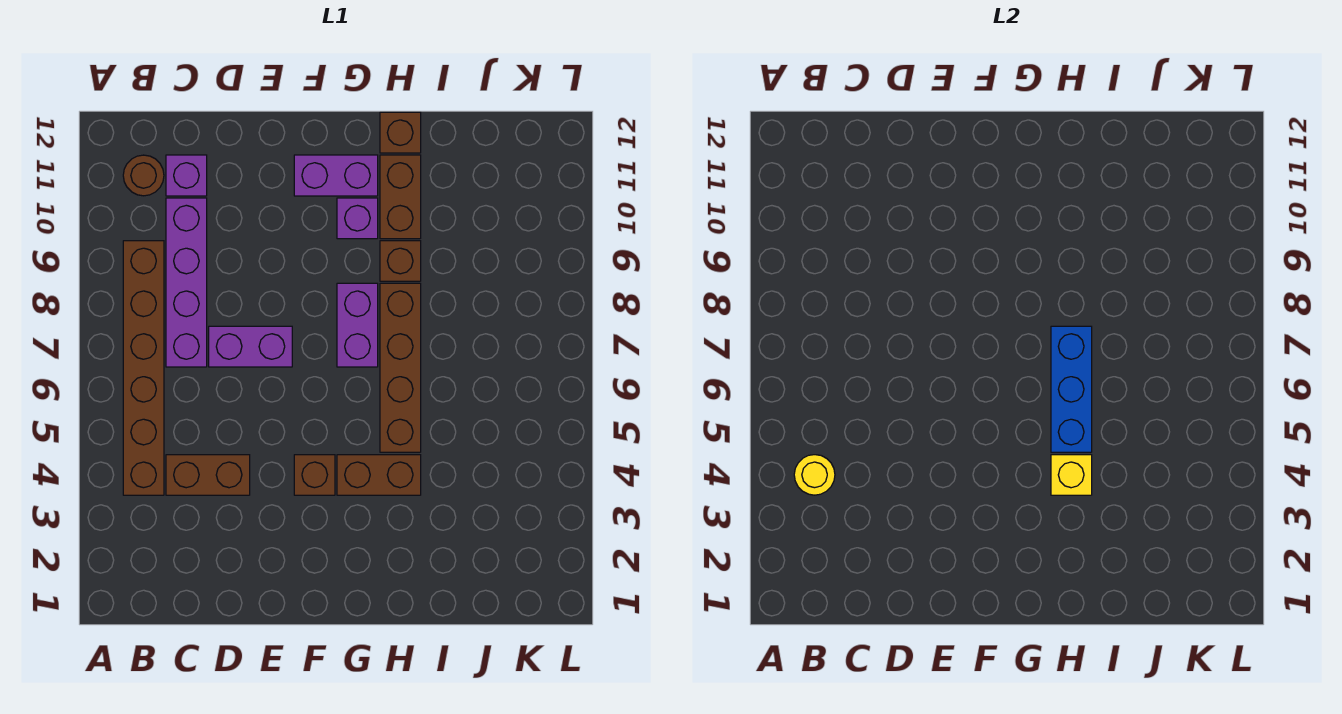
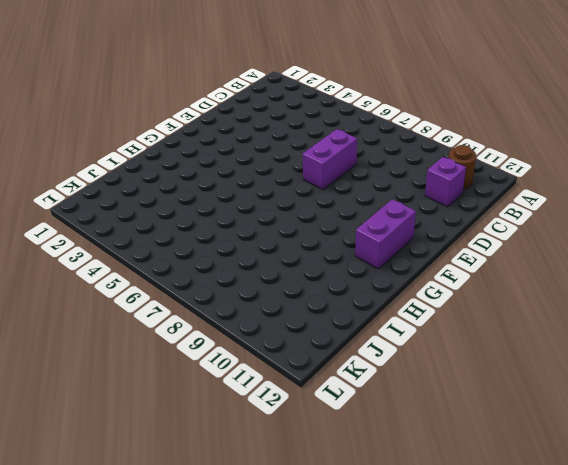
none -> brown 1x6 brick [123,241,164,495]
none -> brown 1x2 brick [166,455,250,495]
none -> purple 1x4 brick [166,198,207,367]

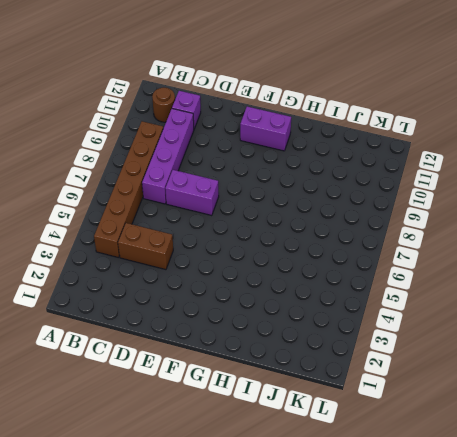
none -> brown 1x1 brick [294,455,335,495]
none -> brown 1x2 brick [337,455,421,495]
none -> purple 1x2 brick [337,283,378,367]

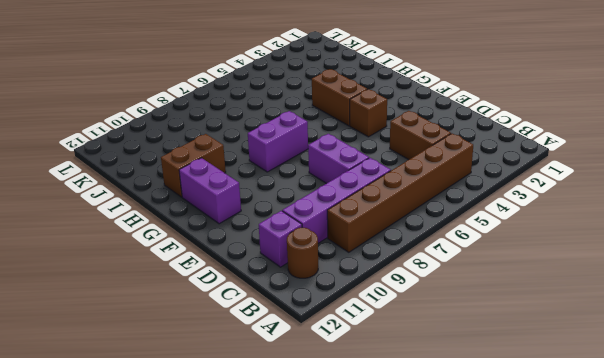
none -> purple 1x1 brick [337,198,378,239]
none -> brown 1x4 brick [380,283,421,452]
none -> brown 1x1 brick [380,241,421,281]

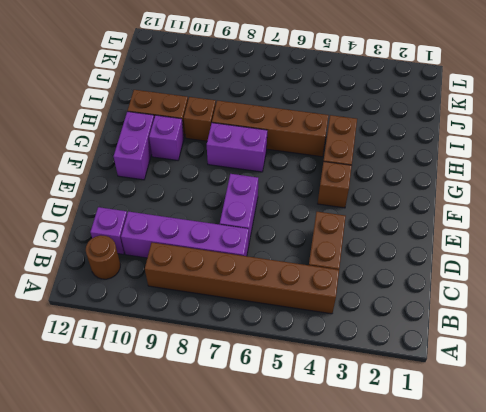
none -> brown 1x1 brick [380,112,421,153]
none -> yellow 1x1 round brick [794,455,835,495]
none -> yellow 1x1 brick [1051,455,1092,495]

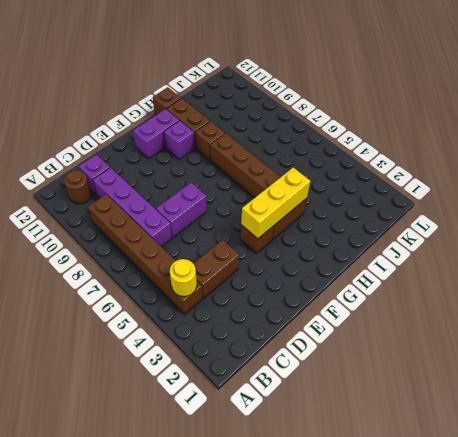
yellow 1x3 brick [241,167,310,239] -> yellow 1x1 brick [1051,455,1092,495]
none -> purple 1x2 brick [337,283,378,367]
none -> blue 1x3 brick [1051,326,1092,452]

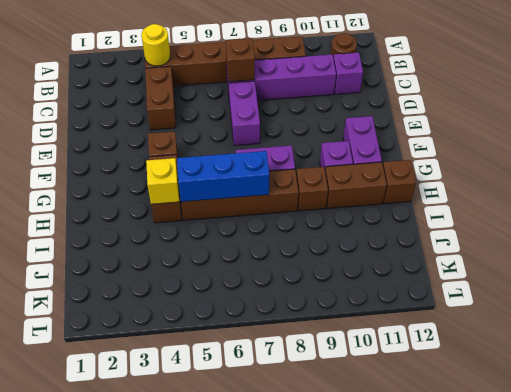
brown 1x1 brick [226,38,255,82] -> none

